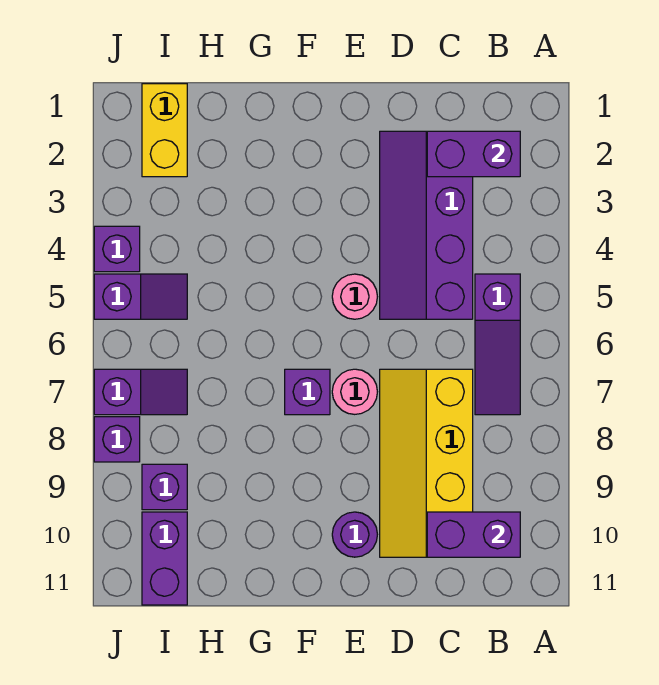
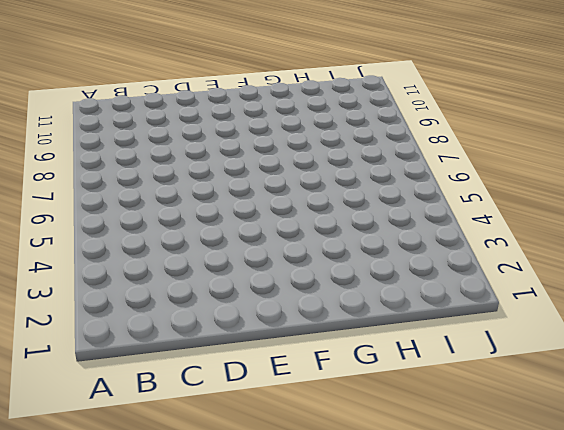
none -> purple 1x3 slope [475,274,520,415]
none -> purple 2x4 slope [380,131,473,319]
none -> yellow 2x4 slope [380,369,473,557]

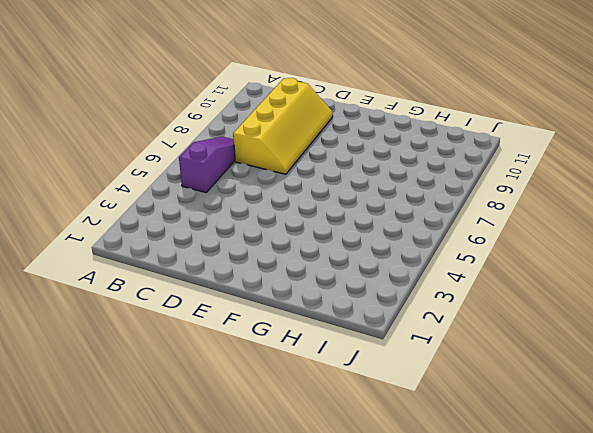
none -> purple 2x4 slope [380,131,473,319]
none -> pink 1x1 round brick [332,274,377,319]
none -> pink 1x1 round brick [332,369,377,414]

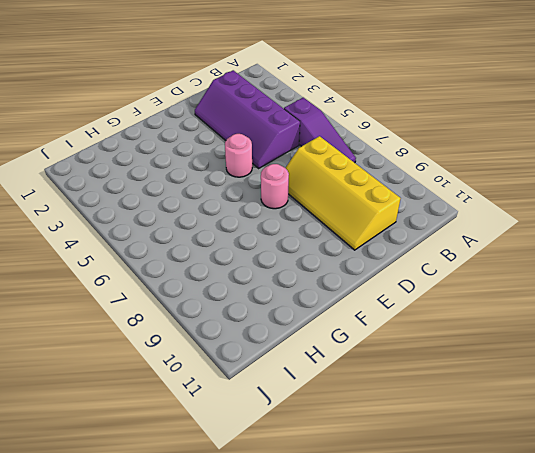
none -> purple 1x1 round brick [332,512,377,557]
none -> purple 1x1 brick [285,369,330,415]
none -> yellow 1x2 brick [142,84,187,177]

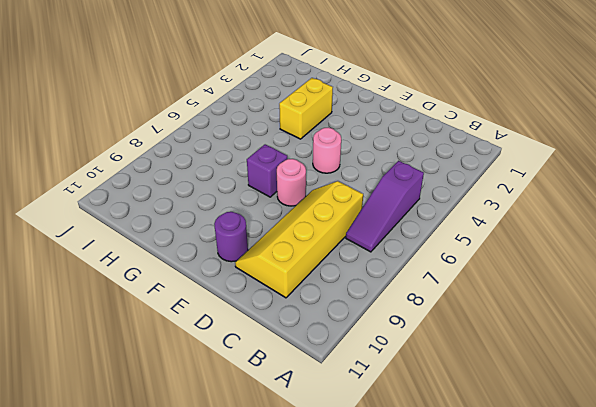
yellow 1x2 brick [279,78,333,139] -> yellow 1x2 brick moved to [142,84,187,177]
none -> purple 2x4 slope [380,131,473,319]
none -> purple 1x2 slope [94,274,187,319]
none -> purple 1x2 slope [94,369,187,415]

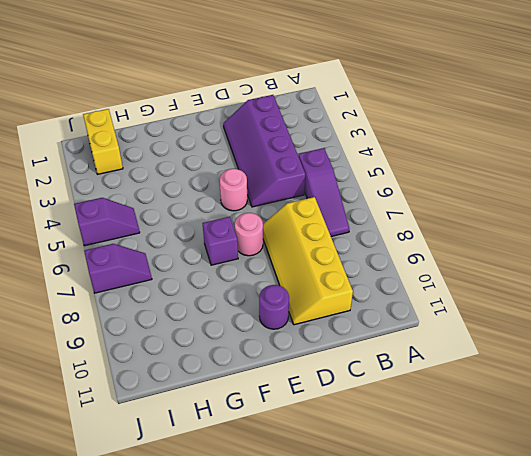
none -> purple 1x1 brick [142,464,187,510]
none -> purple 1x2 brick [142,512,187,605]
none -> purple 1x1 brick [94,226,140,272]

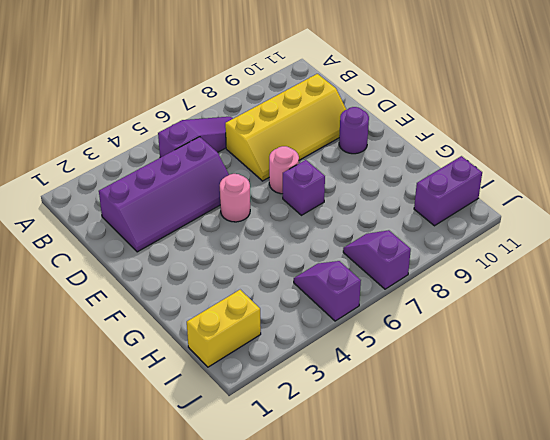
none -> purple 1x1 brick [142,464,187,510]
none -> purple 1x1 brick [94,226,140,272]
none -> purple 1x1 brick [94,417,140,462]

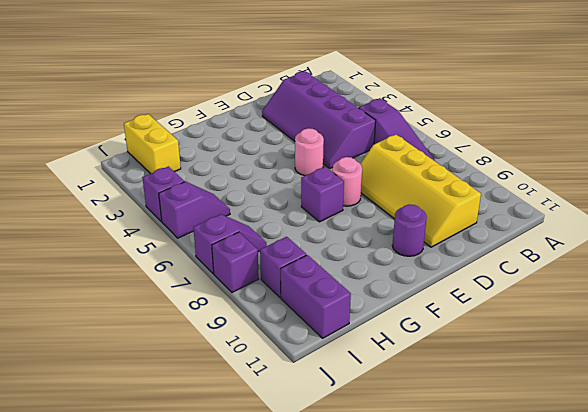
none -> purple 1x2 brick [427,131,520,177]
none -> purple 1x2 brick [427,512,520,557]

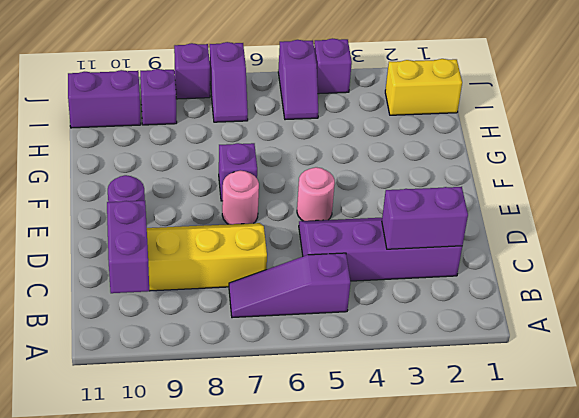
purple 1x2 brick [382,187,468,249] -> purple 1x2 brick turned to [427,131,520,177]

